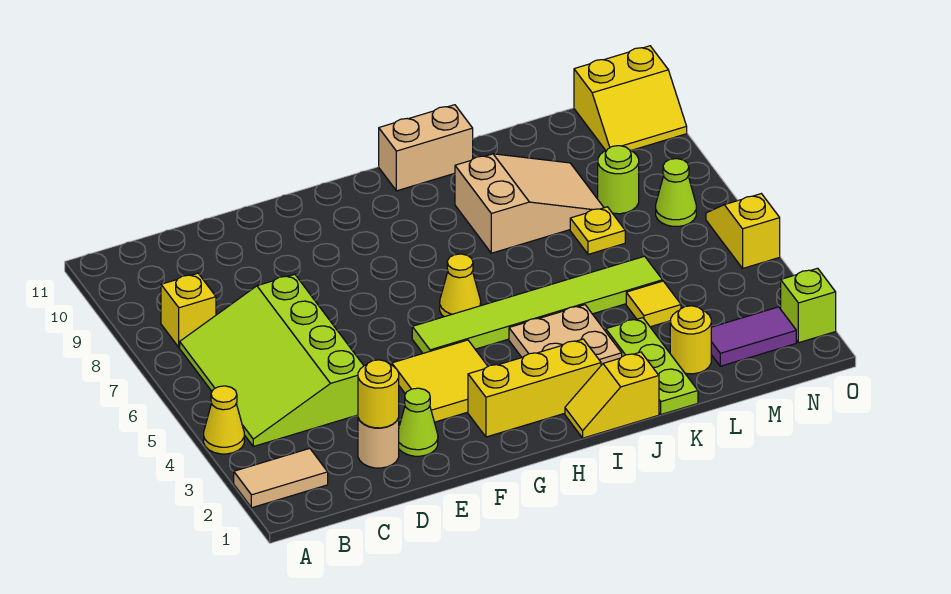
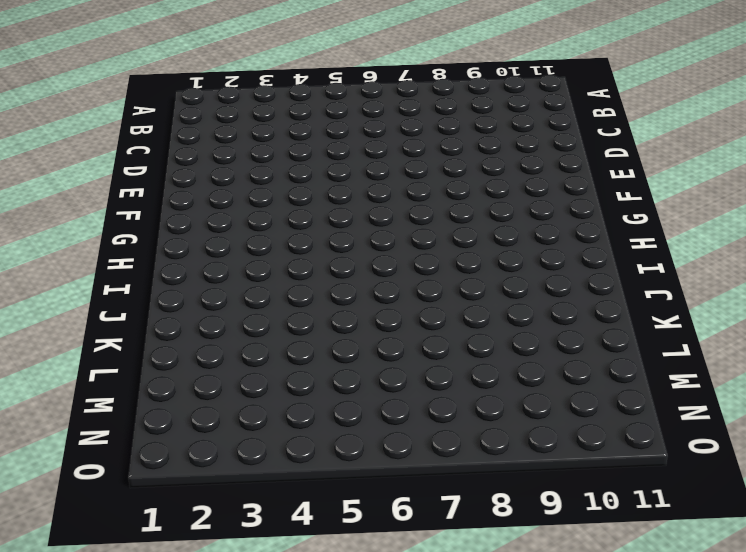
none -> tan 1x2 tile [234,448,328,508]
none -> yellow 1x1 cone [204,386,244,454]
none -> lime 3x4 slope [180,274,364,446]

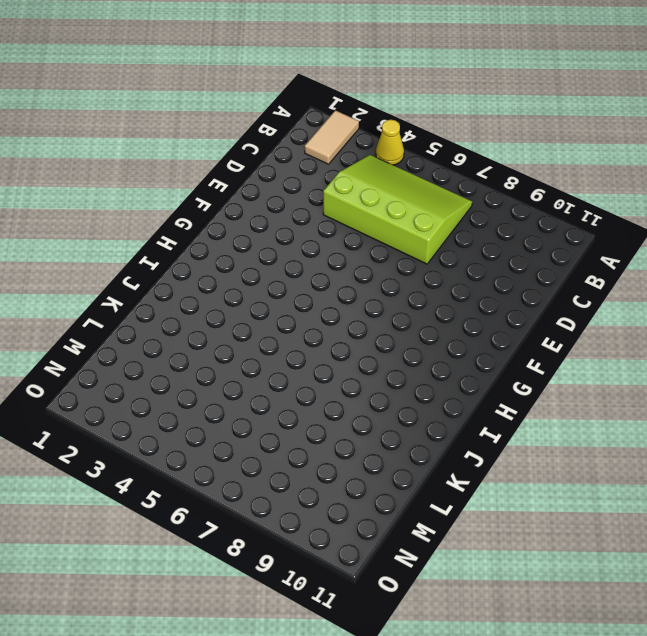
none -> yellow 1x1 brick [161,273,216,347]
none -> tan 1x1 round brick [358,418,399,468]
none -> lime 1x1 cone [399,388,438,456]

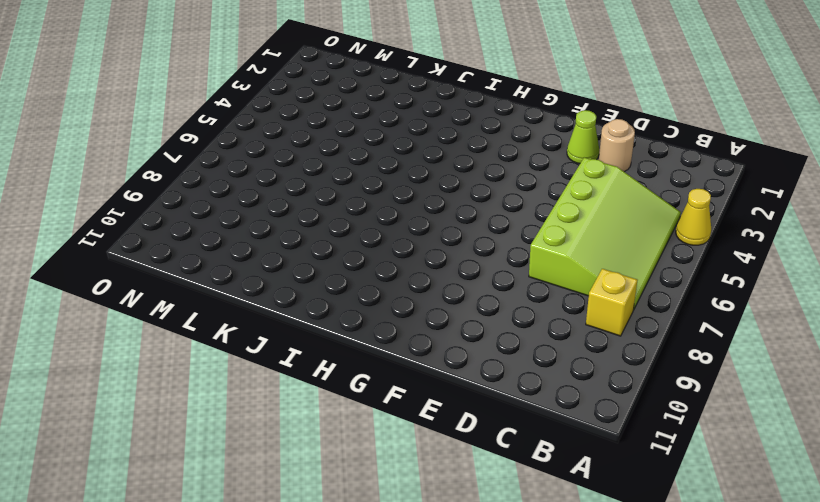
none -> tan 1x2 tile [234,448,328,508]
none -> yellow 2x2 tile [392,340,488,422]
none -> yellow 1x3 brick [468,339,601,437]

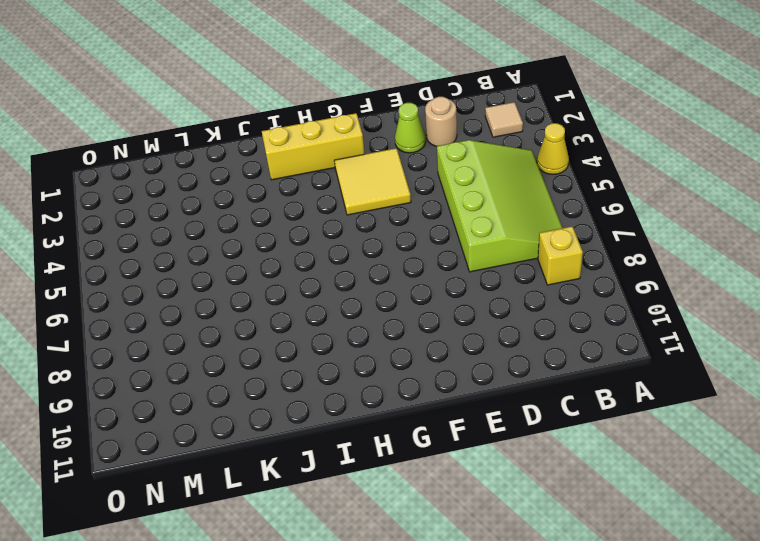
tan 1x1 tile [485,102,523,137] -> tan 1x2 tile [234,448,328,508]
none -> lime 1x6 tile [412,256,663,353]
none -> yellow 1x1 cone [440,254,481,317]
none -> yellow 1x2 slope [565,352,659,438]

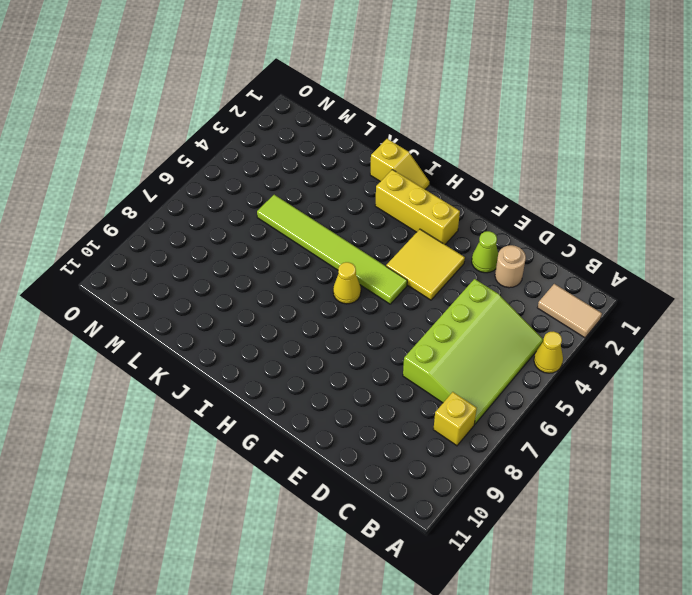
none -> tan 2x2 plate [509,305,622,365]
none -> tan 1x2 brick [379,105,473,191]
none -> tan 2x3 slope [455,154,604,253]

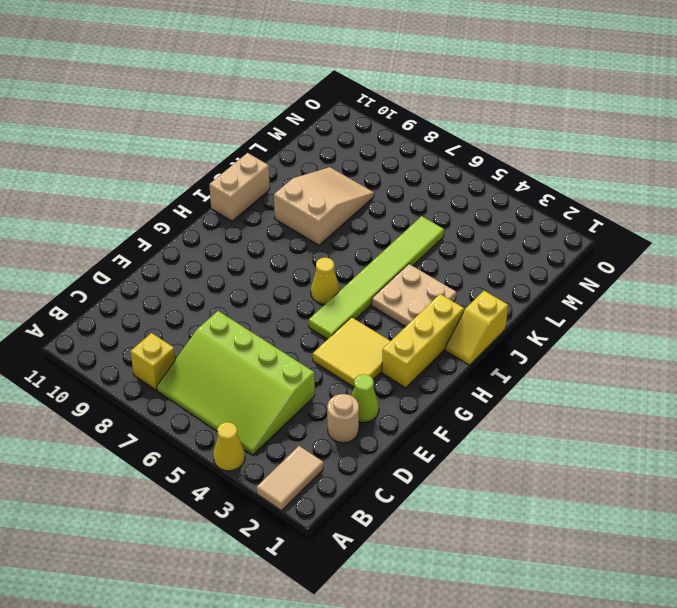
none -> lime 1x3 plate [606,318,698,415]
none -> yellow 1x1 round brick [670,306,711,374]
none -> yellow 1x1 tile [626,281,681,327]

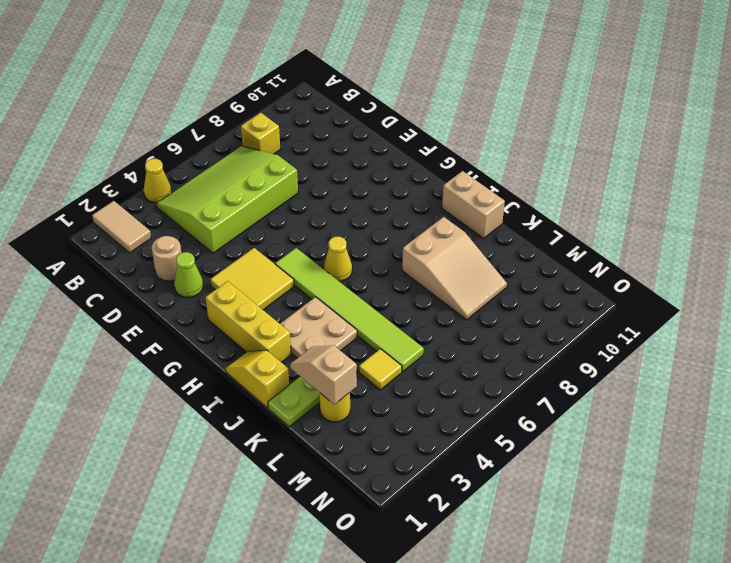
tan 1x2 slope [290,345,357,404] -> none
none -> yellow 1x1 plate [570,207,625,254]
none -> purple 1x2 tile [711,307,796,366]
none -> lime 1x1 round brick [598,146,639,214]

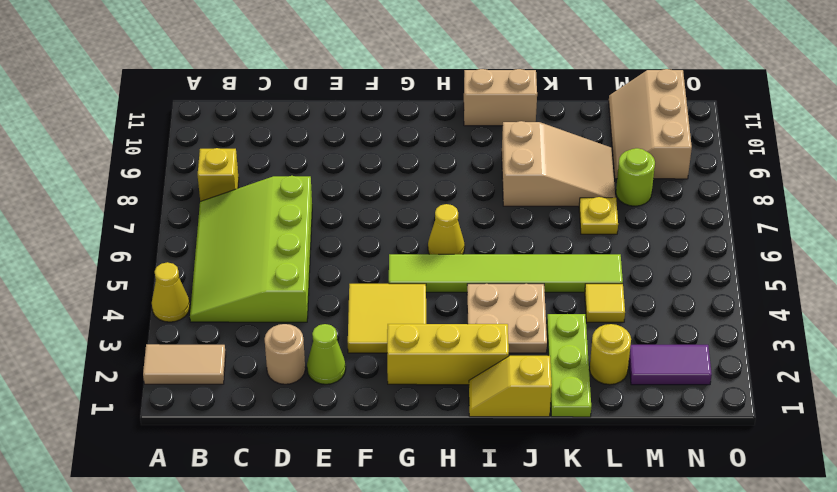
tan 2x3 slope [609,69,692,179] -> yellow 2x2 slope [574,46,687,151]
none -> lime 1x1 cone [656,159,696,227]
none -> lime 1x1 brick [781,268,836,343]
none -> yellow 1x2 slope [706,194,780,268]

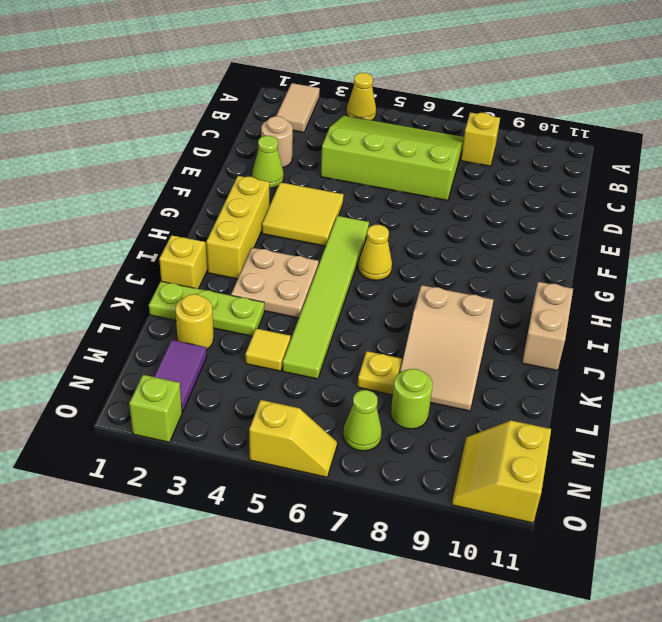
none -> yellow 1x1 round brick [358,360,399,428]

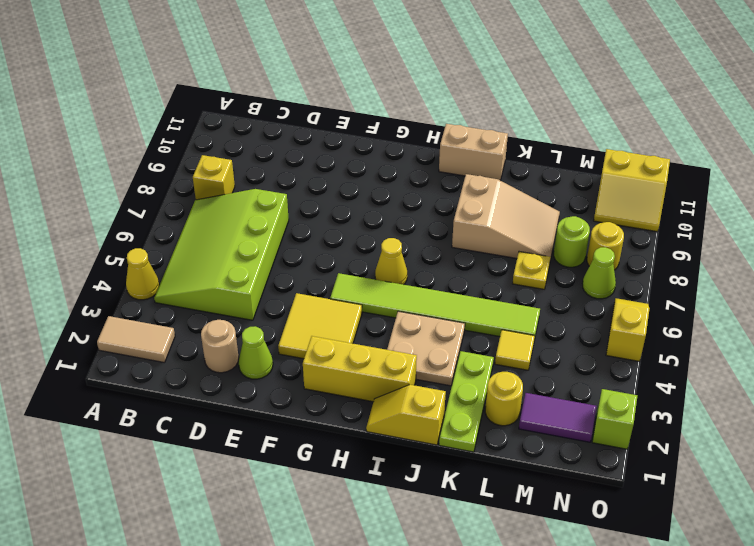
yellow 1x1 round brick [587,222,624,270] -> yellow 1x1 round brick moved to [358,360,399,428]

